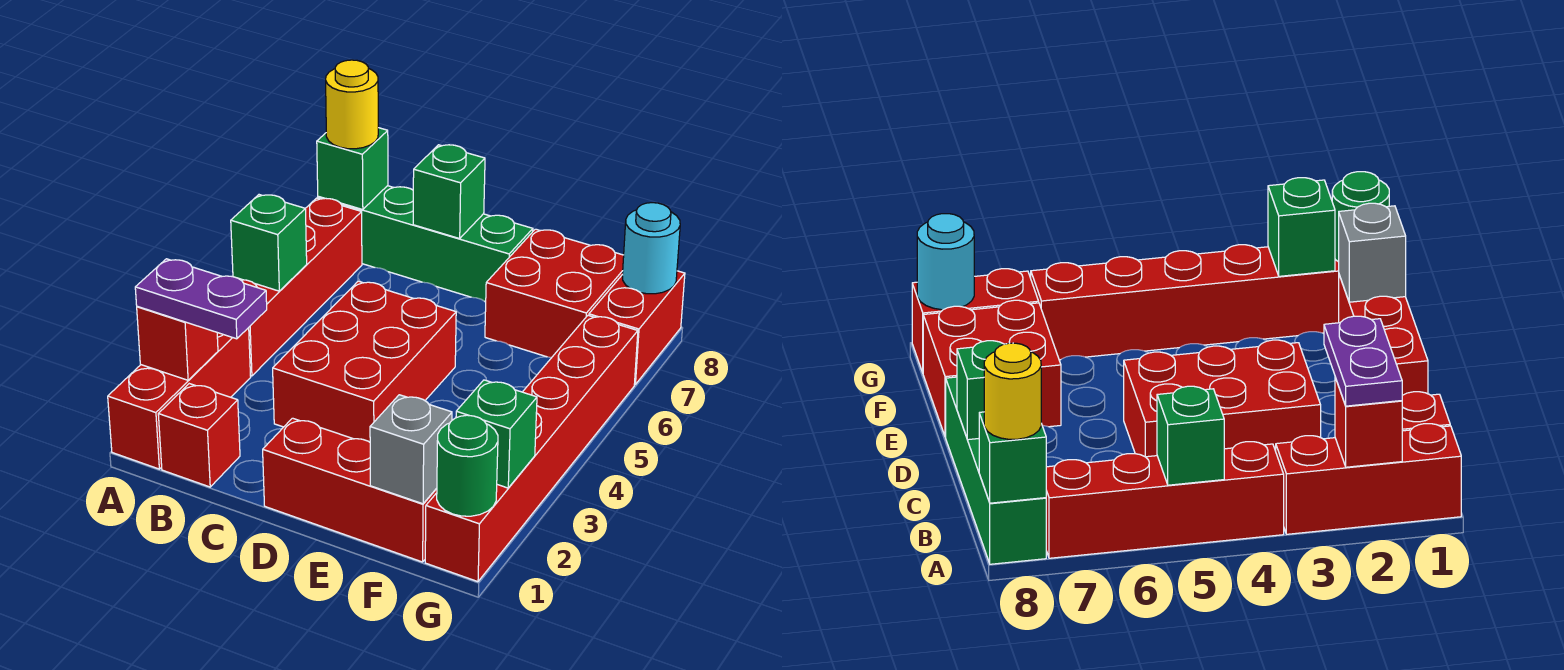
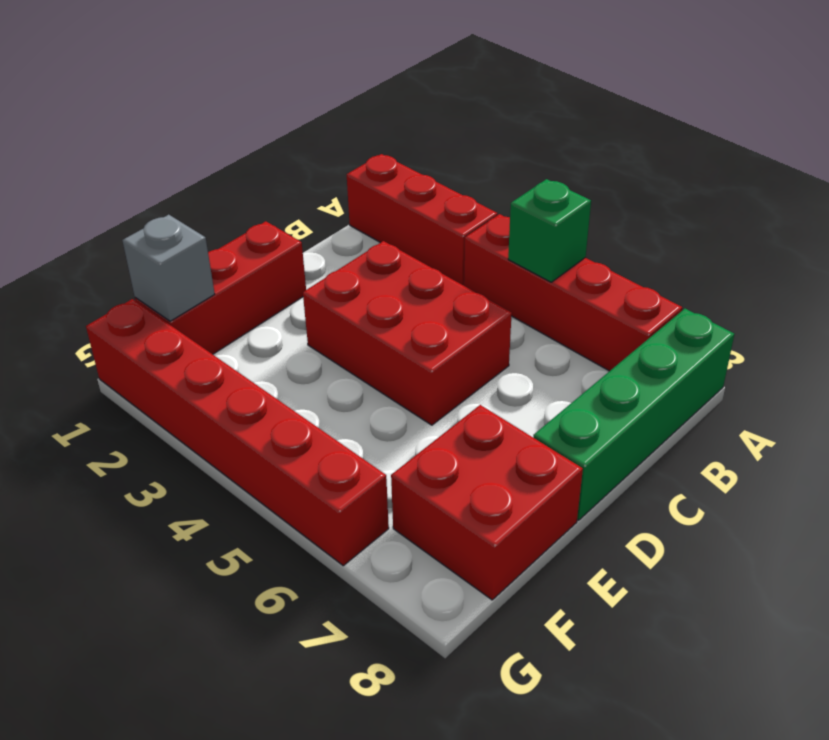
none -> red 1x1 brick [158,384,240,487]
none -> red 1x2 brick [589,271,685,384]
none -> red 1x1 brick [137,306,218,380]

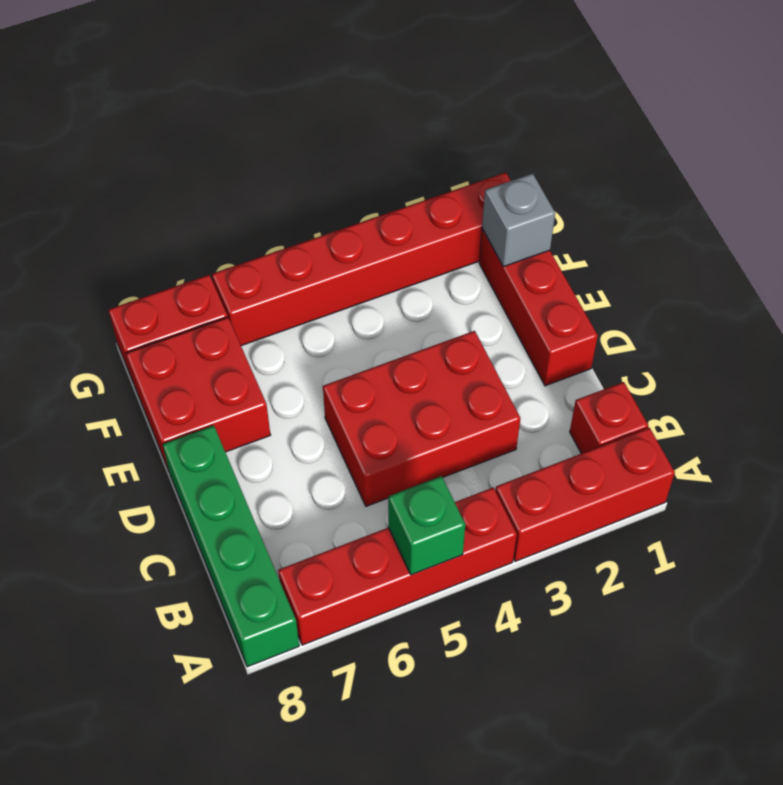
none -> red 1x1 brick [137,306,218,380]
none -> green 1x1 brick [317,128,388,210]
none -> green 1x1 brick [413,145,485,239]

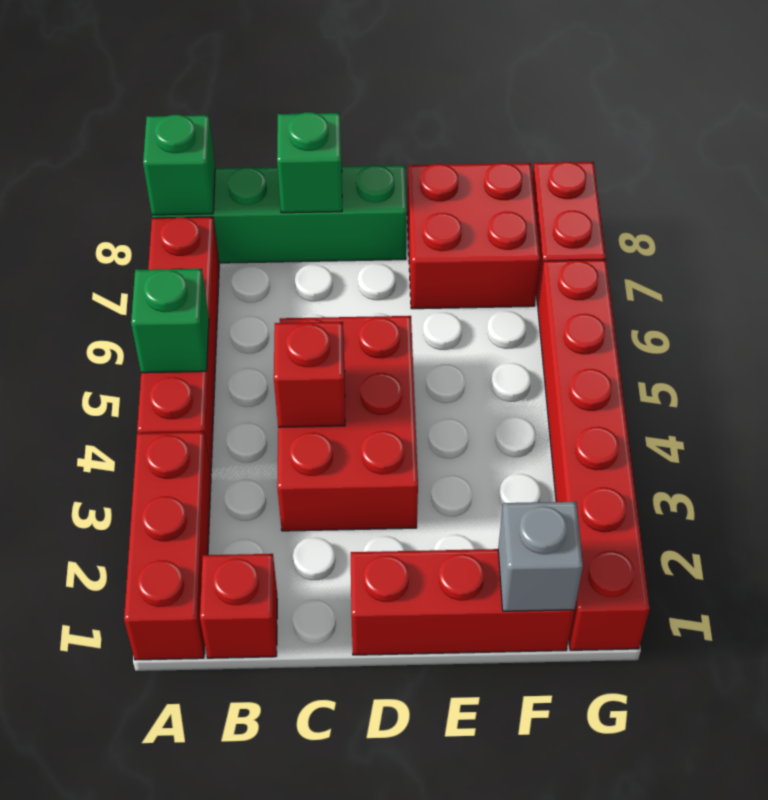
red 1x1 brick [274,322,345,427] -> red 1x1 brick moved to [137,306,218,380]
none -> green 1x1 round brick [437,415,498,516]
none -> green 1x1 brick [456,380,537,488]
none -> cyan 1x1 round brick [622,203,680,294]

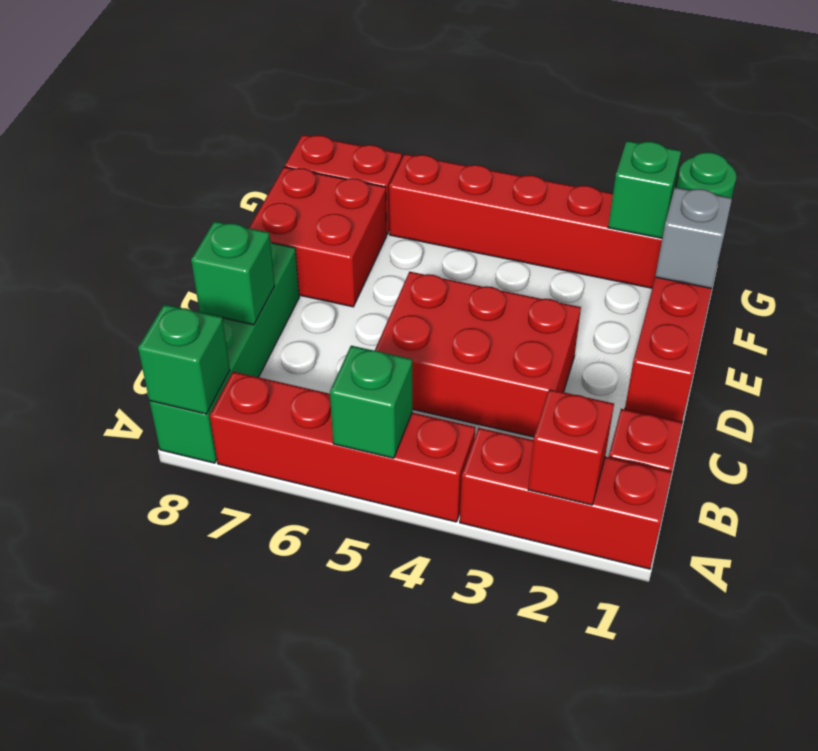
none -> cyan 1x1 round brick [622,203,680,294]
none -> purple 1x2 plate [135,259,267,339]
none -> yellow 1x1 round brick [326,60,378,149]

